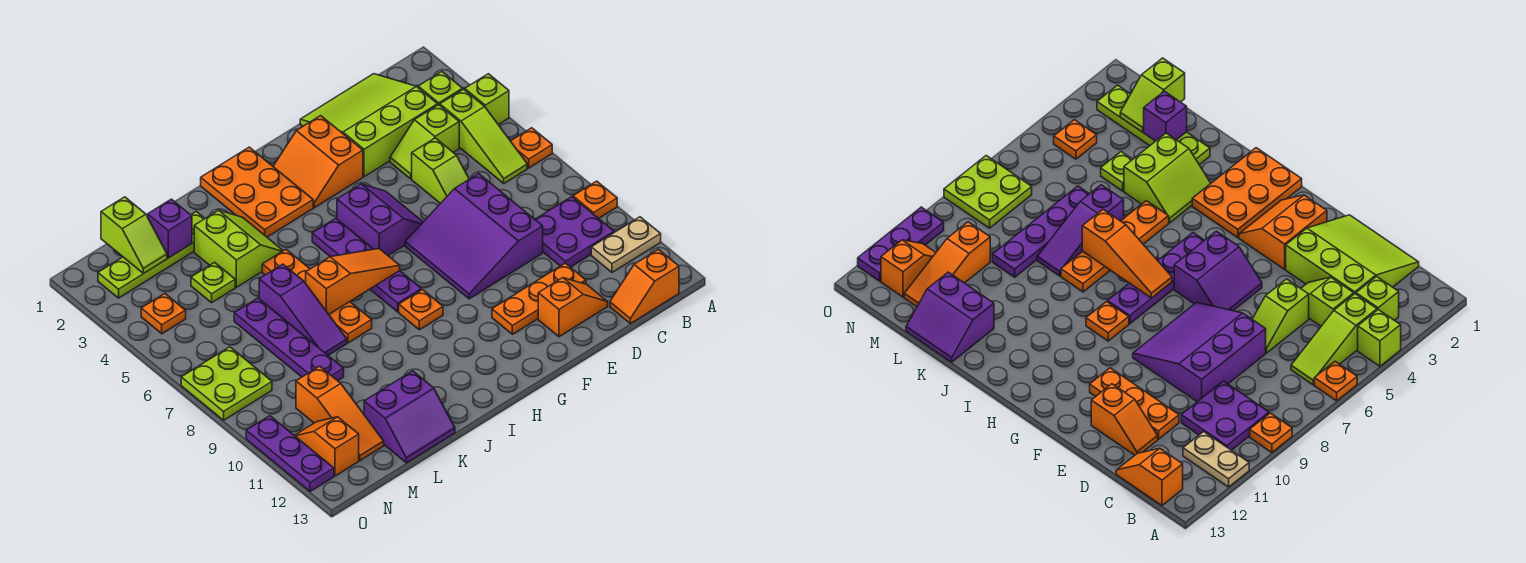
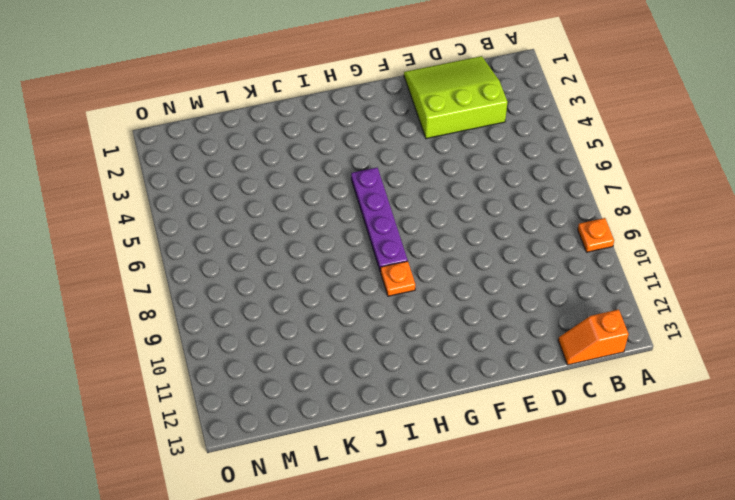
none -> lime 1x1 brick [465,74,509,125]
none -> orange 1x1 plate [511,128,552,168]
none -> tan 1x2 plate [591,217,661,272]
none -> lime 1x1 brick [418,72,463,105]

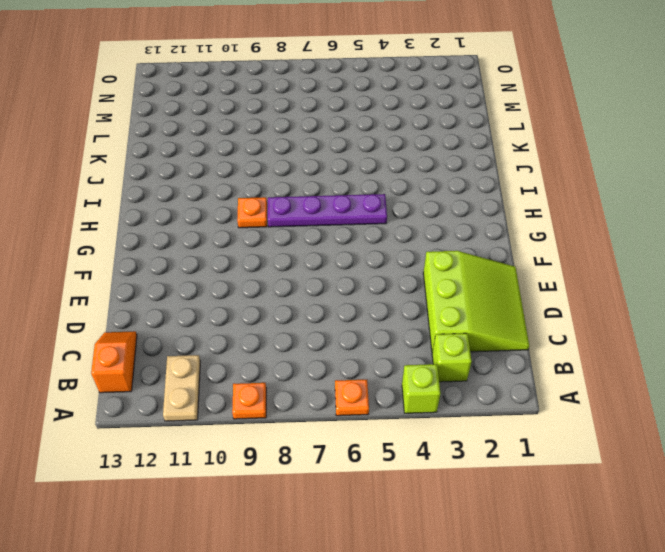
none -> lime 1x3 slope [440,89,527,183]
none -> purple 2x2 plate [535,197,614,267]
none -> lime 1x2 slope [390,105,459,179]
none -> lime 1x2 slope [412,138,469,204]

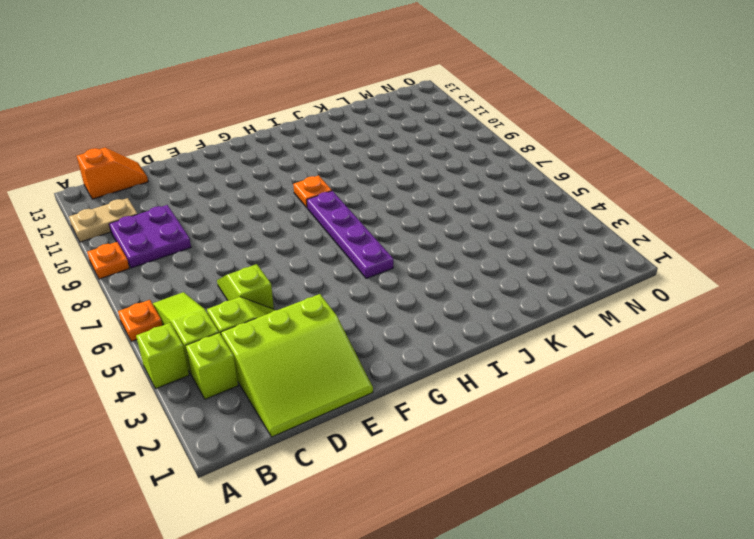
none -> purple 3x3 slope [405,174,543,299]
none -> orange 1x3 plate [492,263,586,334]
none -> orange 1x2 slope [538,278,608,337]
none -> orange 2x2 slope [273,116,363,208]

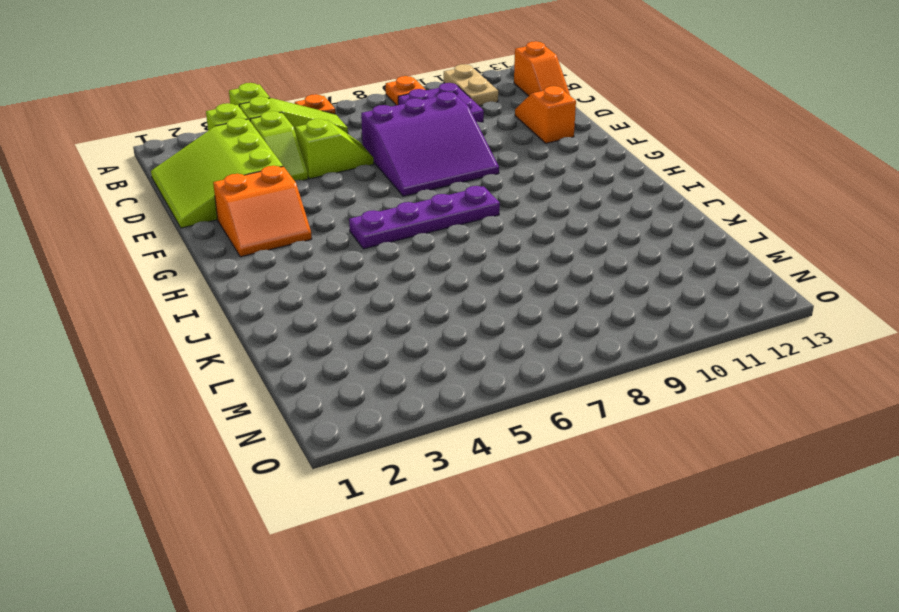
none -> orange 1x3 plate [492,263,586,334]
none -> purple 2x2 slope [337,184,423,255]
none -> orange 2x3 plate [201,147,313,237]
none -> orange 1x1 plate [399,290,443,330]

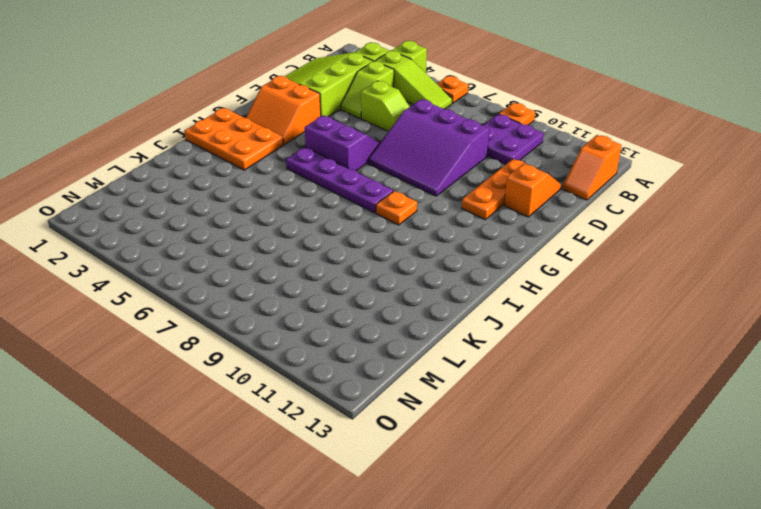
none -> tan 1x2 plate [591,217,661,272]
none -> lime 2x2 slope [194,210,283,287]
none -> orange 1x4 plate [262,250,372,343]
none -> lime 1x4 plate [98,211,205,298]

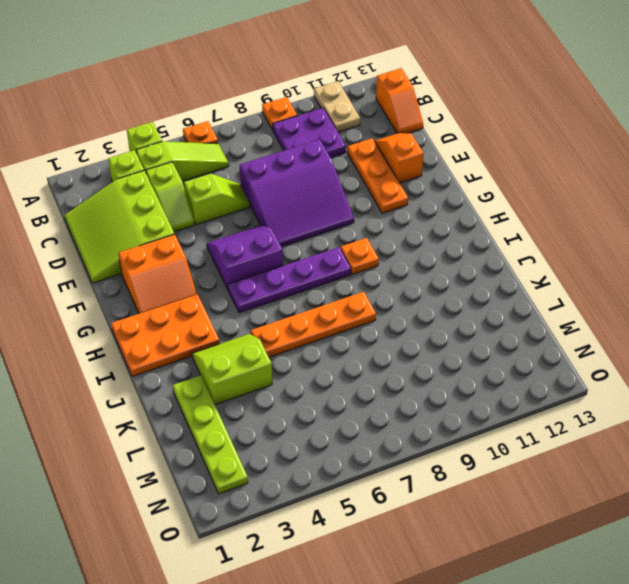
none -> purple 1x3 slope [259,264,347,355]
none -> purple 2x2 slope [364,371,455,463]
none -> lime 1x1 plate [191,262,235,303]
none -> purple 1x4 plate [234,298,344,381]

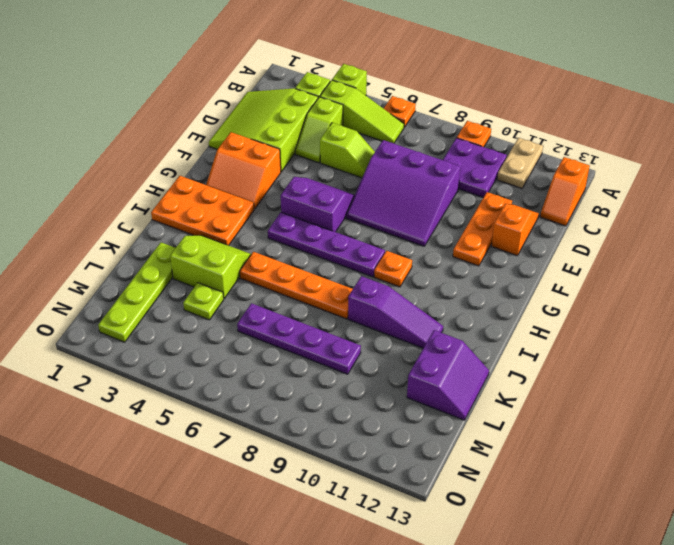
purple 1x3 slope [348,276,443,348] -> purple 1x3 slope moved to [259,264,347,355]
none -> orange 1x3 slope [296,366,384,460]
none -> orange 1x1 plate [141,294,186,334]
none -> lime 2x2 plate [181,347,272,420]
none -> orange 1x2 slope [294,417,359,476]

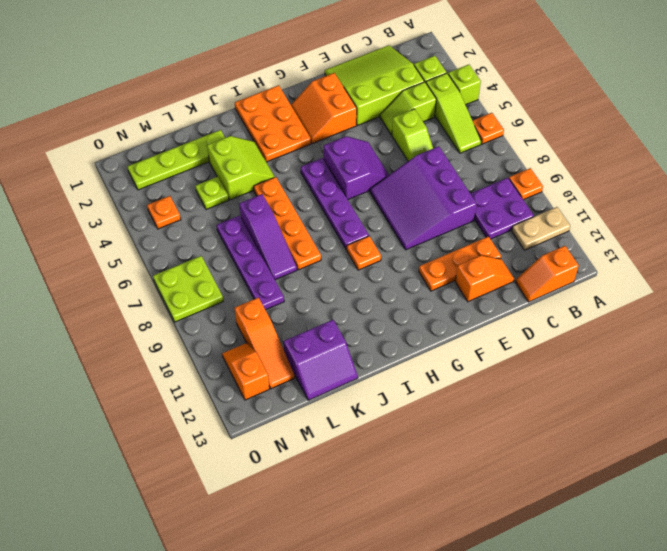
none -> purple 1x3 plate [246,416,334,492]
none -> orange 1x3 slope [306,249,400,314]
none -> purple 1x1 brick [148,199,192,258]
none -> lime 1x2 slope [101,197,167,273]

